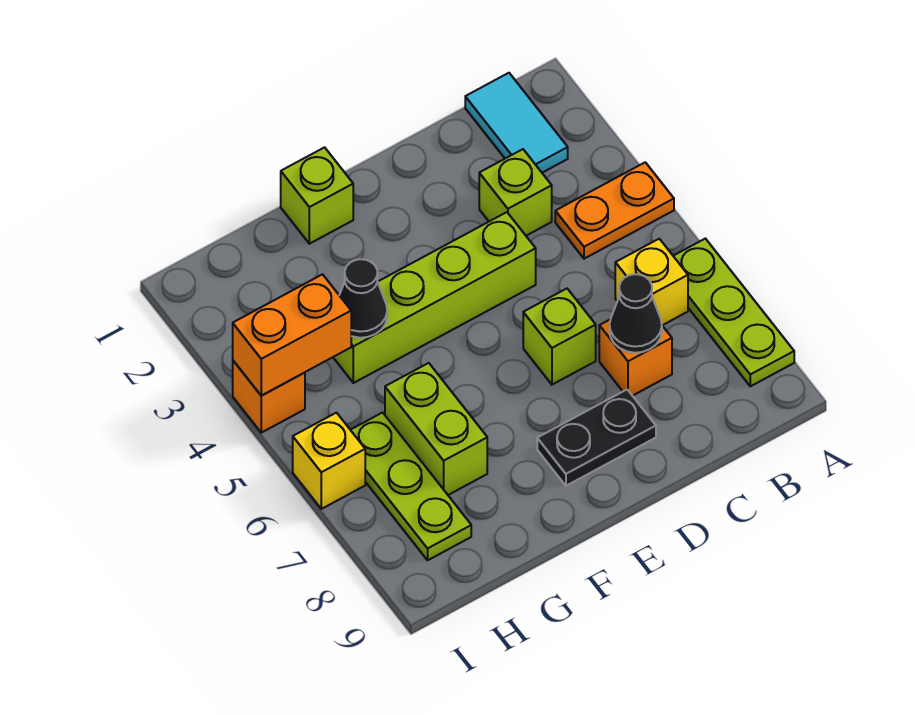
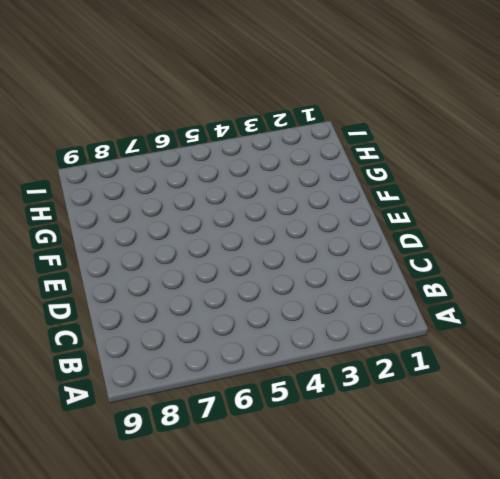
none -> orange 1x2 plate [555,162,674,259]
none -> lime 1x3 plate [674,239,794,386]
none -> cyan 1x2 tile [465,73,568,173]

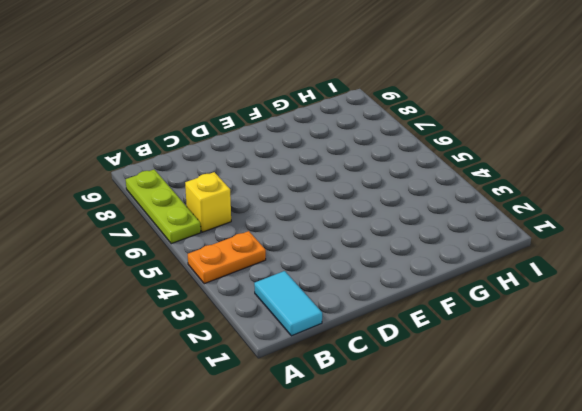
none -> lime 1x1 brick [479,149,552,236]
none -> orange 1x1 brick [599,319,672,396]
none -> lime 1x4 brick [333,212,536,383]

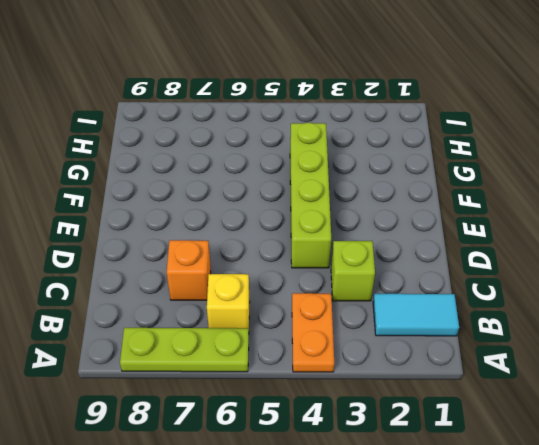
none -> lime 1x1 brick [523,289,596,385]
none -> black 1x2 plate [537,390,656,486]
none -> lime 1x1 brick [281,147,353,244]

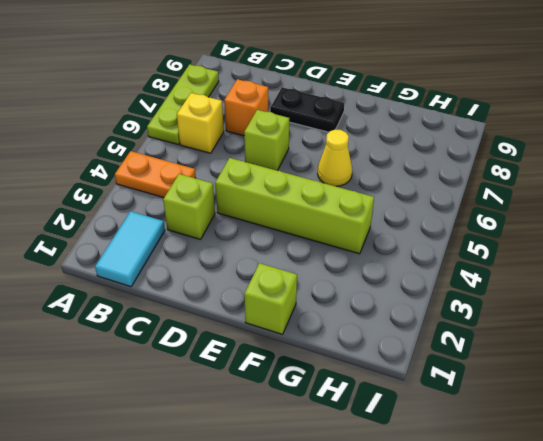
yellow 1x1 cone [318,129,352,186] -> none
none -> lime 1x2 brick [385,363,487,495]
none -> lime 1x3 plate [351,413,471,560]
none -> orange 1x1 brick [233,361,305,433]

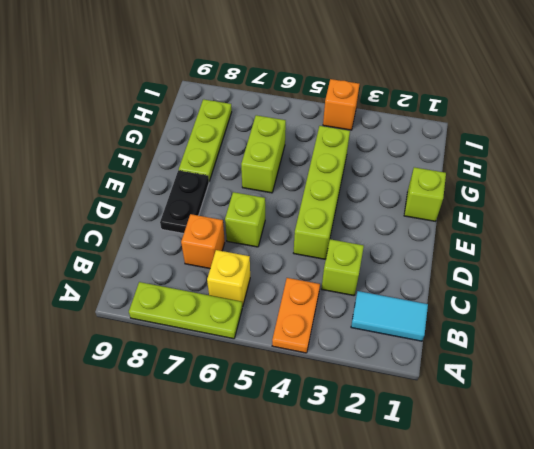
lime 1x2 brick [241,115,286,193] -> lime 1x2 brick turned to [385,363,487,495]
lime 1x3 plate [179,99,232,181] -> lime 1x3 plate turned to [351,413,471,560]
none -> yellow 1x1 brick [293,413,365,509]
none -> black 1x1 cone [610,274,662,353]
none -> black 1x1 cone [339,259,387,338]

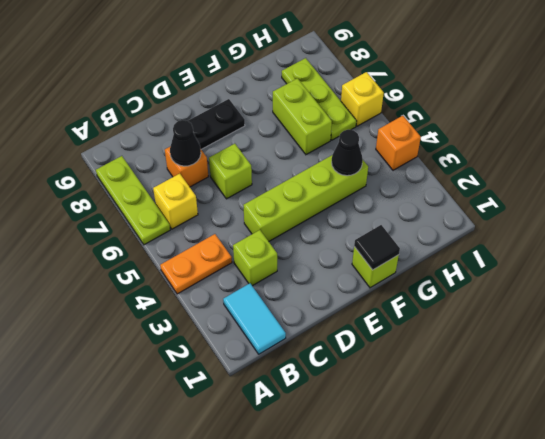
black 1x1 tile [354,225,400,270] -> none
none -> orange 1x2 brick [233,274,351,395]

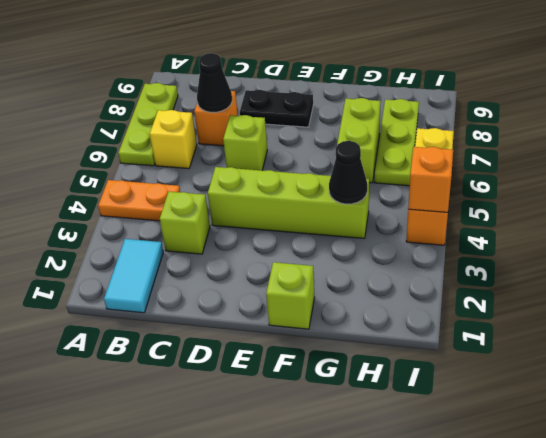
orange 1x1 brick [408,147,453,212] -> orange 1x2 brick [233,274,351,395]

